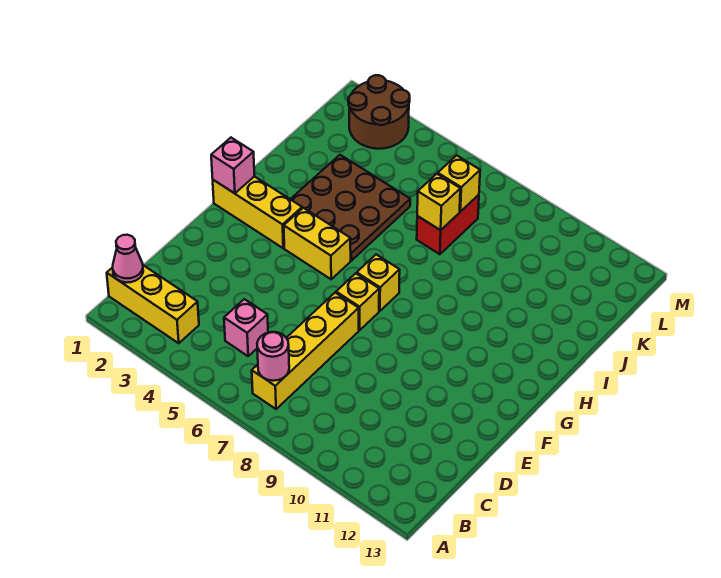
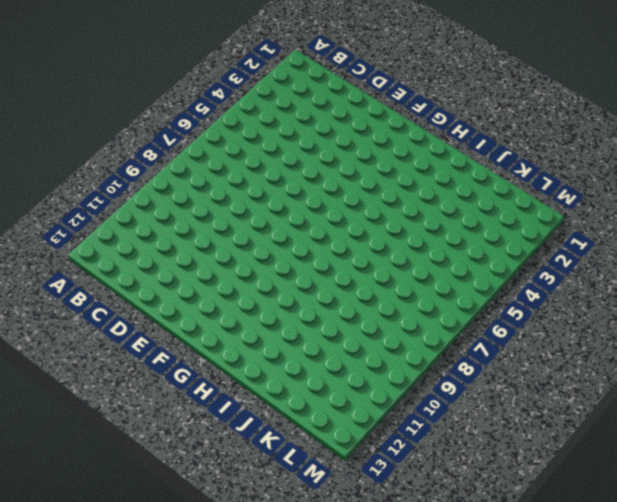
none -> yellow 1x3 brick [107,265,199,343]
none -> yellow 1x4 brick [252,293,359,409]
none -> pink 1x1 brick [224,299,268,356]

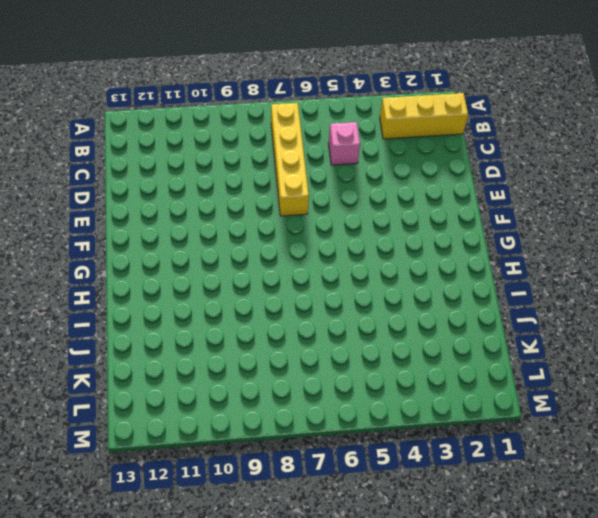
none -> yellow 1x1 brick [336,273,379,330]
none -> yellow 1x3 brick [213,176,302,248]
none -> yellow 1x2 brick [284,208,351,279]

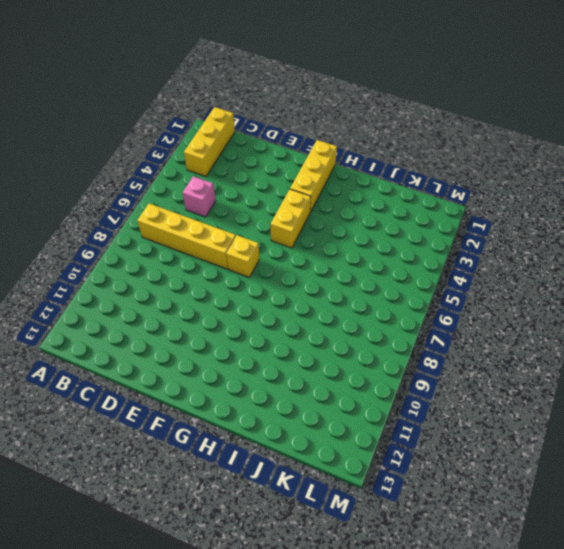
none -> yellow 1x1 brick [357,254,400,311]
none -> brown 3x3 plate [291,155,410,261]
none -> red 1x2 brick [417,195,479,254]

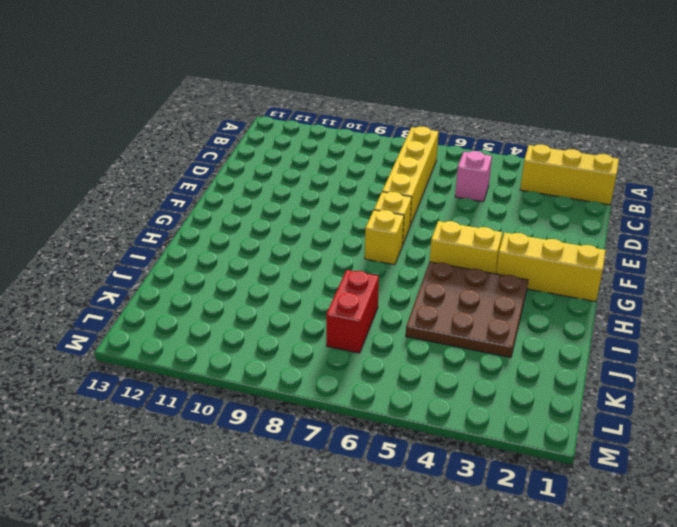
none -> brown 2x2 round brick [348,75,410,149]
none -> pink 1x1 cone [113,235,143,283]
none -> pink 1x1 round brick [257,332,289,381]

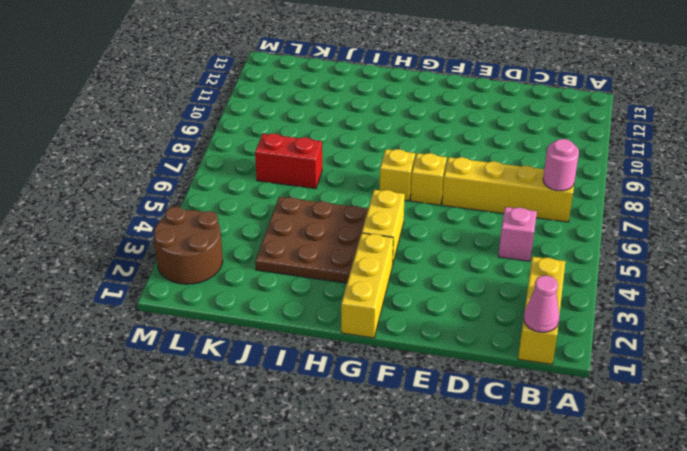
none -> pink 1x1 brick [211,138,255,193]
none -> yellow 1x1 brick [417,174,460,230]
none -> yellow 1x1 brick [438,155,480,212]

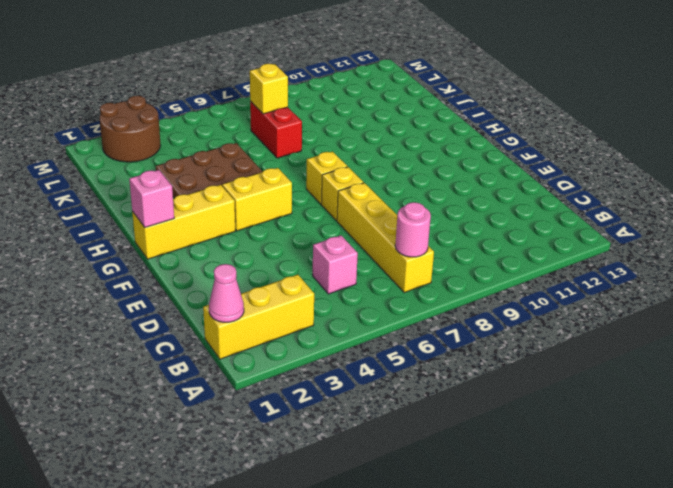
none -> yellow 1x1 brick [417,174,460,230]

